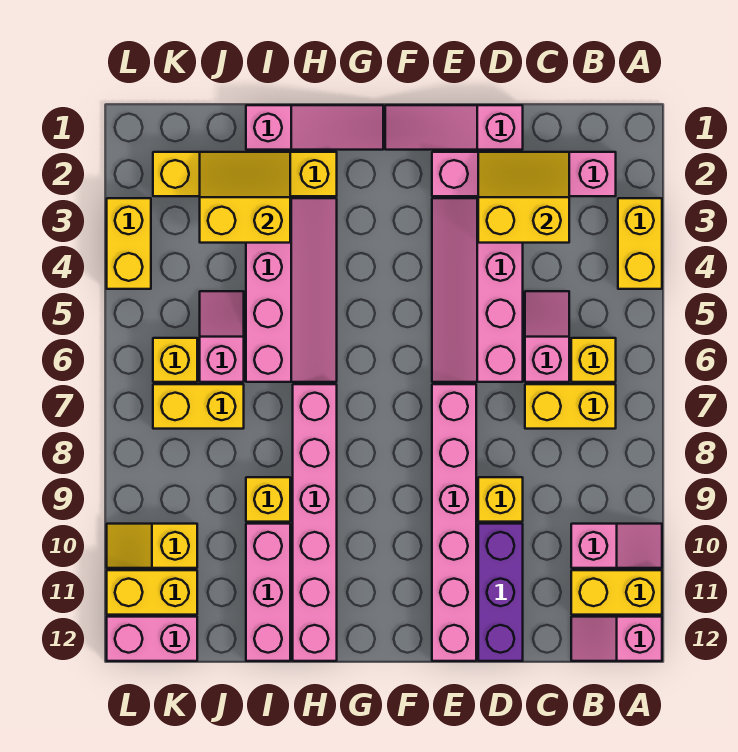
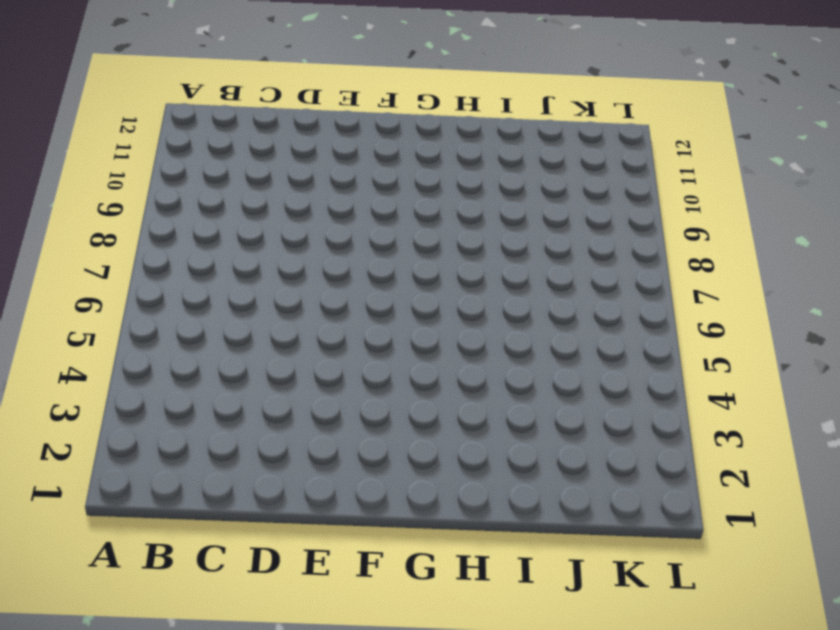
none -> yellow 1x2 brick [618,198,662,289]
none -> pink 1x2 slope [571,524,662,568]
none -> yellow 1x2 brick [571,570,662,615]

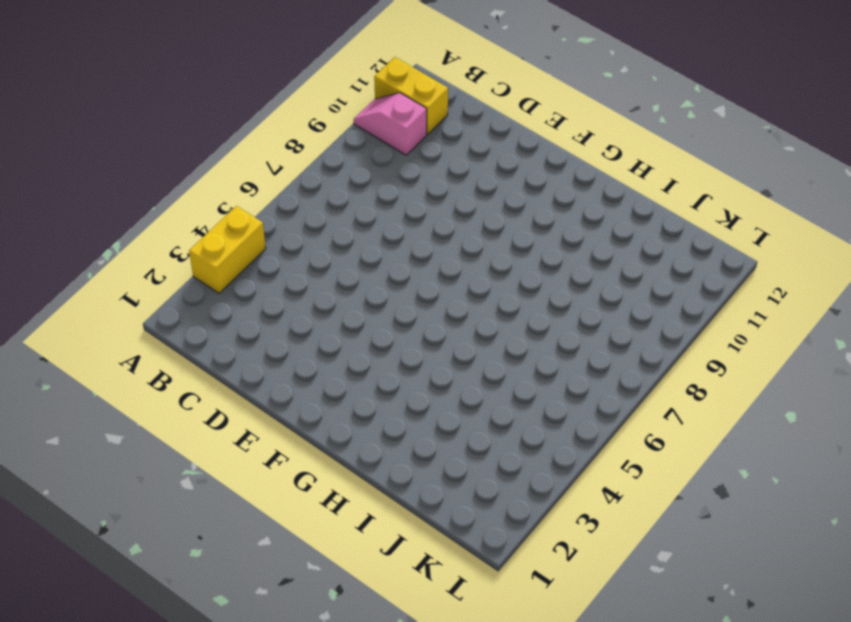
none -> pink 1x2 slope [571,617,662,661]
none -> pink 1x4 brick [432,152,616,196]
none -> yellow 1x1 brick [571,338,616,382]

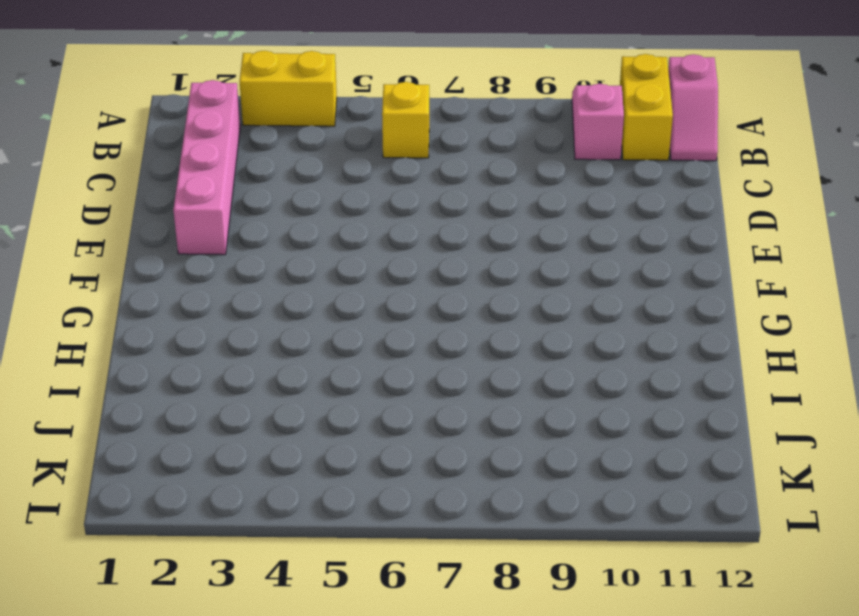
none -> yellow 1x2 brick [525,384,616,429]
none -> pink 1x2 slope [525,291,569,382]
none -> pink 1x3 slope [385,105,523,150]

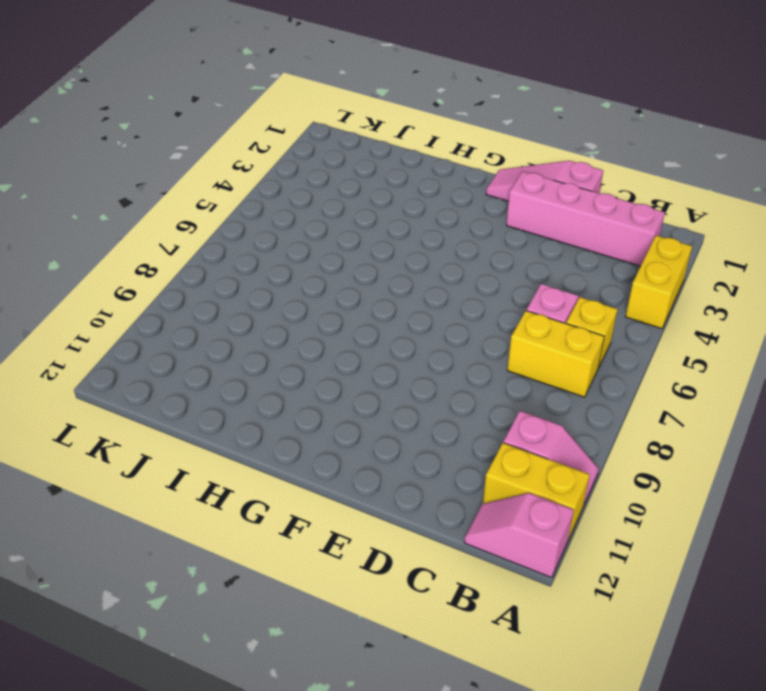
none -> pink 2x4 slope [432,198,523,382]
none -> yellow 1x1 brick [478,477,523,522]
none -> purple 1x3 brick [478,524,523,661]

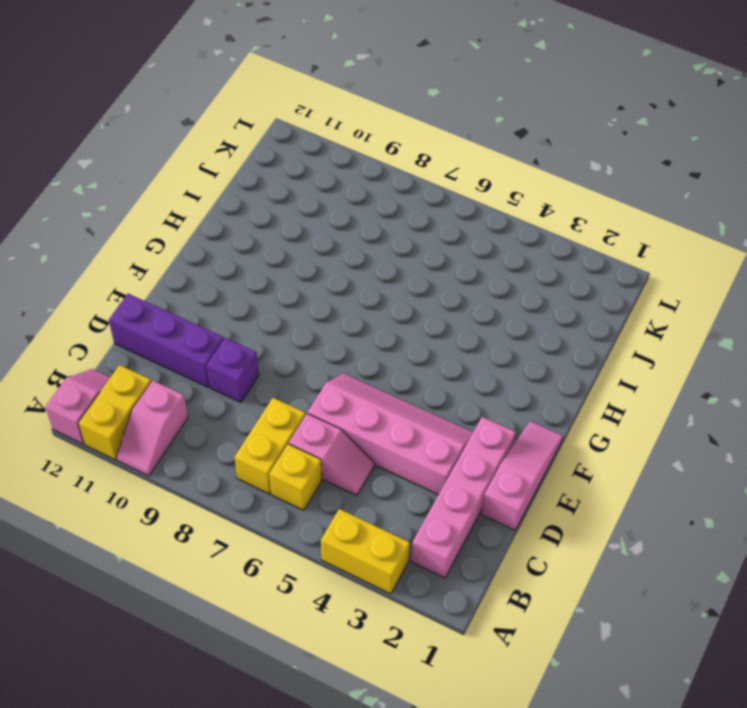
purple 1x1 brick [207,338,259,402] -> yellow 1x1 brick [478,477,523,522]
none -> pink 1x6 brick [432,384,476,661]
none -> pink 1x3 slope [246,105,383,150]
none -> yellow 1x4 brick [153,152,337,196]

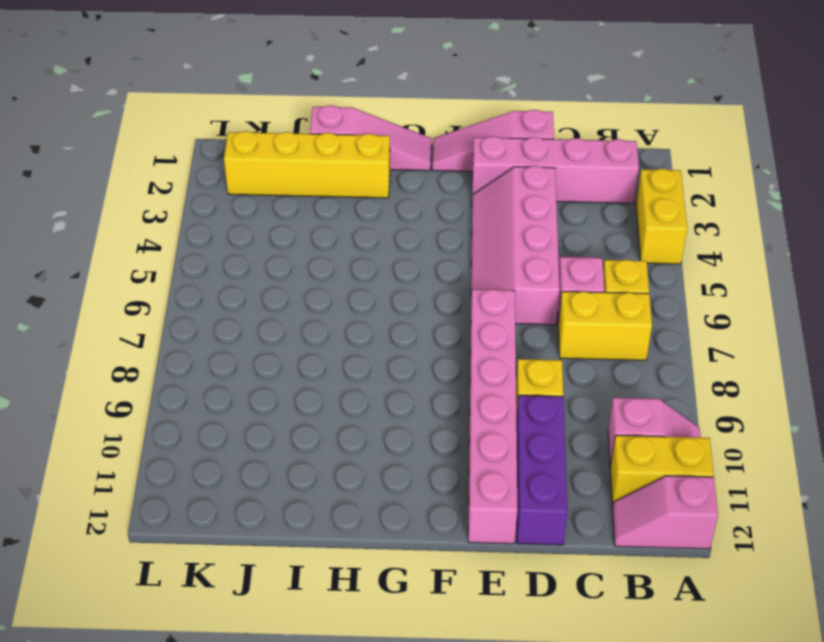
none -> pink 2x4 slope [246,198,337,382]
none -> pink 1x6 brick [293,384,337,661]
none -> yellow 1x1 brick [246,477,290,522]

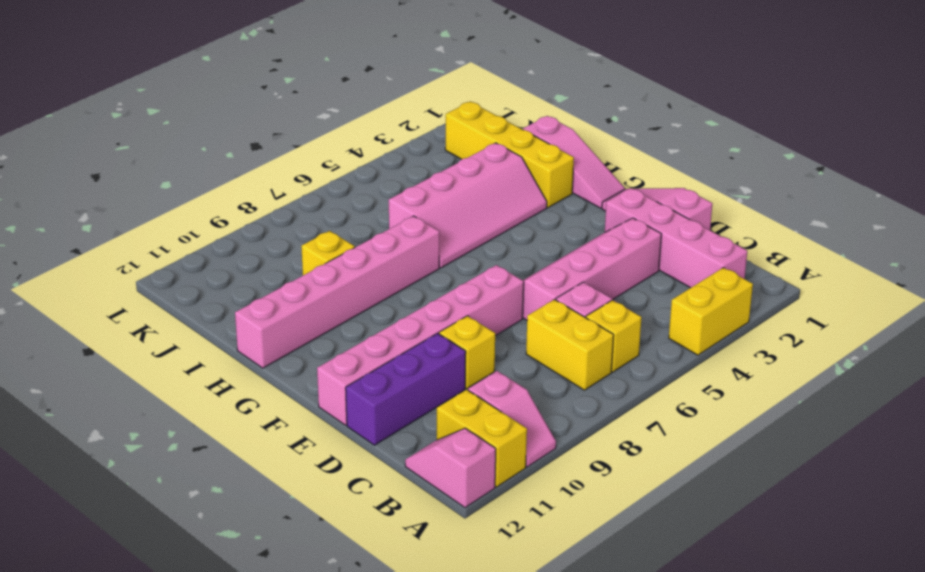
none -> pink 1x3 brick [246,524,290,661]
none -> pink 1x2 slope [200,291,244,382]
none -> yellow 1x2 brick [153,384,244,429]

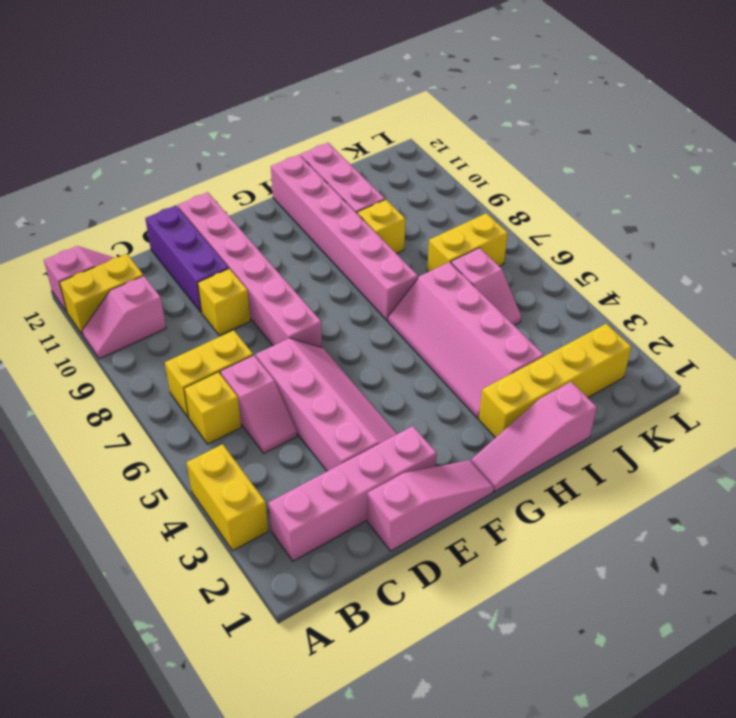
none -> yellow 1x1 brick [153,338,197,382]
none -> yellow 1x2 slope [107,524,197,568]
none -> yellow 1x2 brick [107,570,197,615]

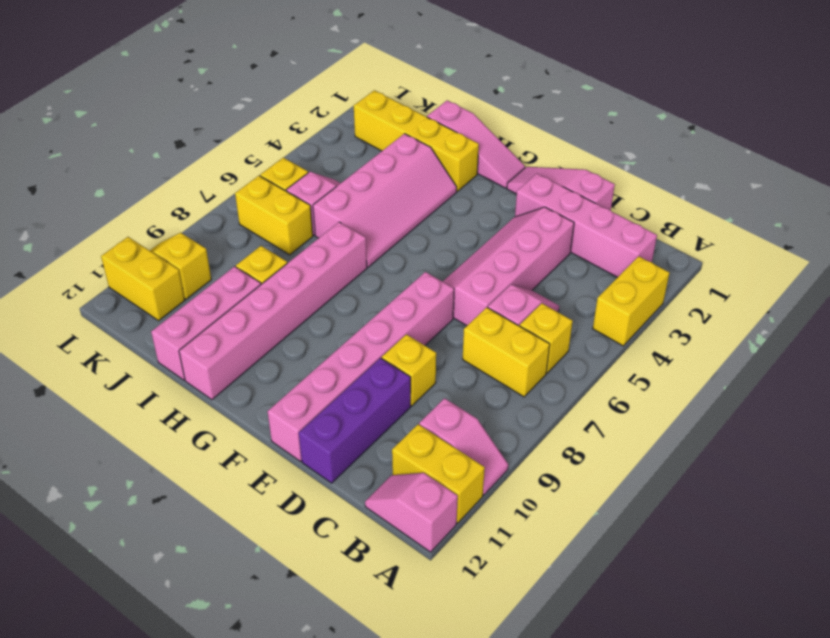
none -> pink 1x2 brick [107,617,197,661]
none -> yellow 1x2 brick [107,198,151,289]
none -> yellow 2x2 slope [478,152,569,243]

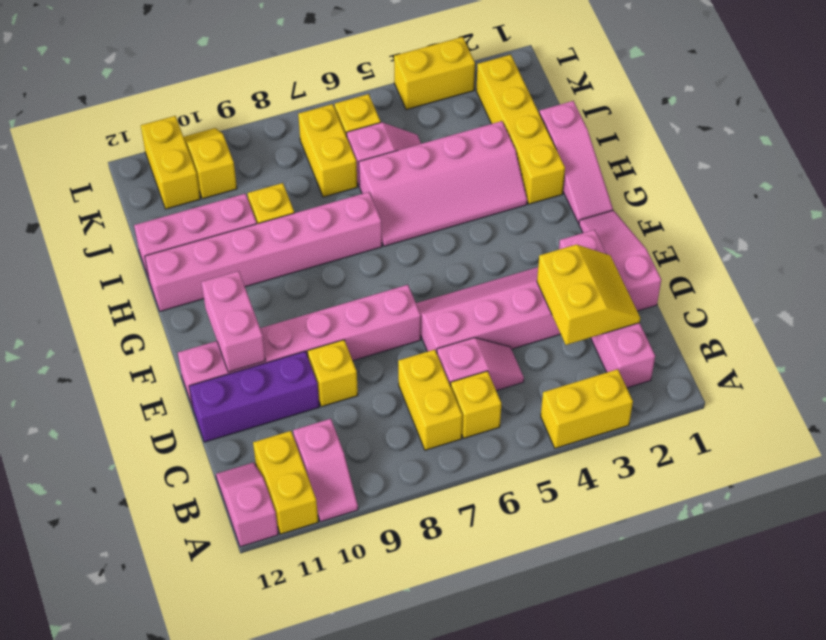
pink 1x2 brick [201,271,266,372] -> pink 1x2 brick moved to [107,617,197,661]
none -> yellow 2x2 slope [200,152,290,243]

